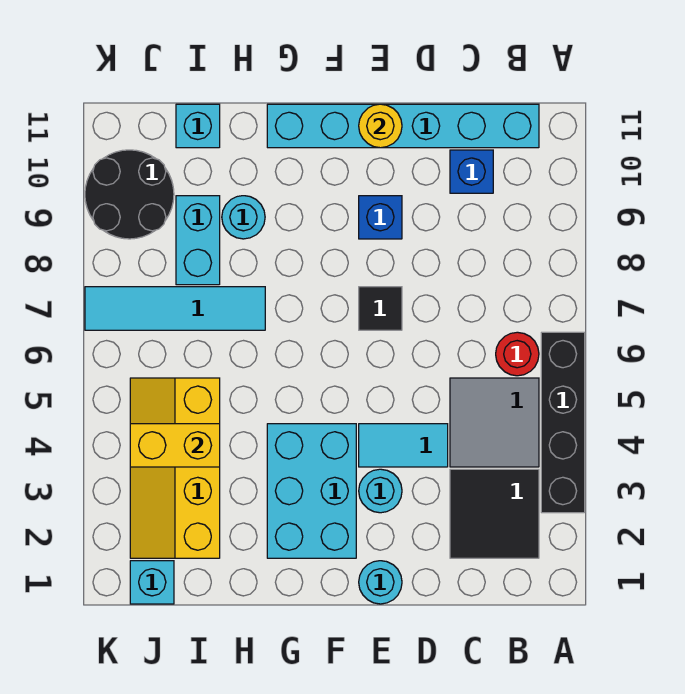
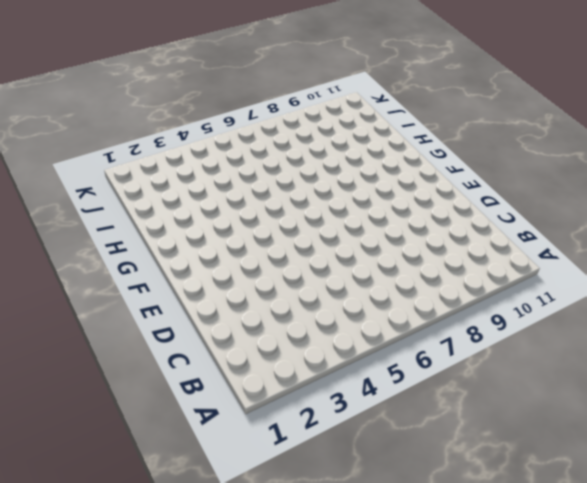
none -> black 1x4 brick [541,332,585,513]
none -> black 2x2 tile [450,469,539,558]
none -> grey 2x2 tile [450,378,539,467]

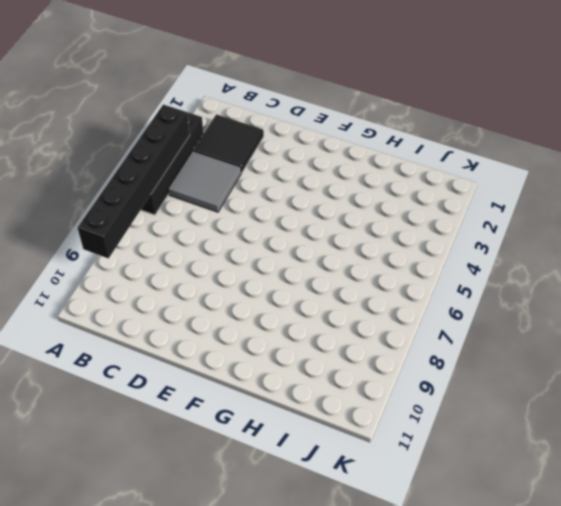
black 1x6 brick [78,104,190,258] -> none
none -> red 1x1 round brick [496,332,539,376]
none -> cyan 1x6 brick [267,104,539,148]
none -> blue 1x1 brick [450,150,493,193]

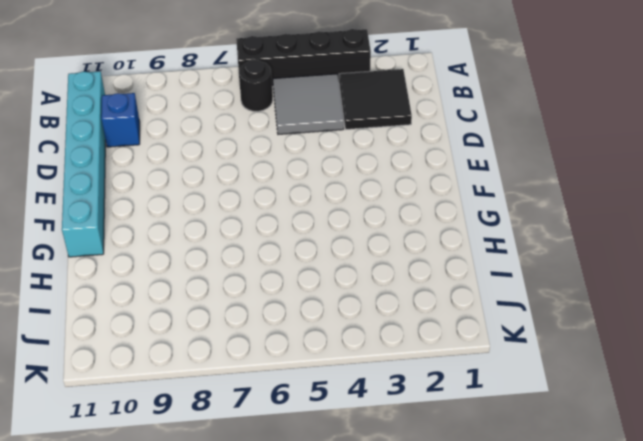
black 1x1 round brick [239,59,273,111] -> red 1x1 round brick [496,332,539,376]
none -> cyan 1x2 tile [359,424,448,467]
none -> cyan 1x1 round brick [359,561,402,604]
none -> cyan 1x1 round brick [359,469,402,513]

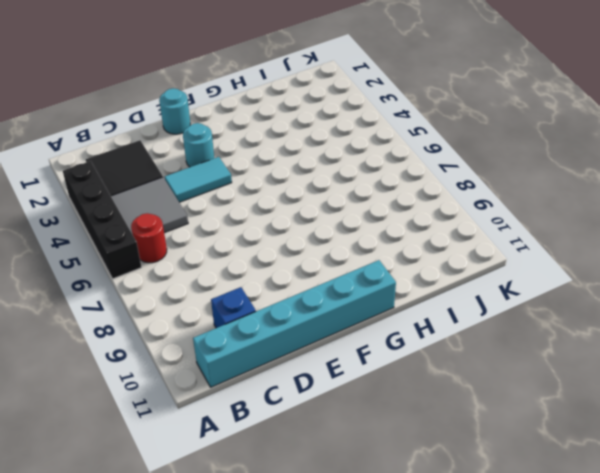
none -> black 1x1 tile [359,287,402,330]
none -> blue 1x1 brick [359,196,402,239]
none -> cyan 2x3 brick [267,424,356,558]

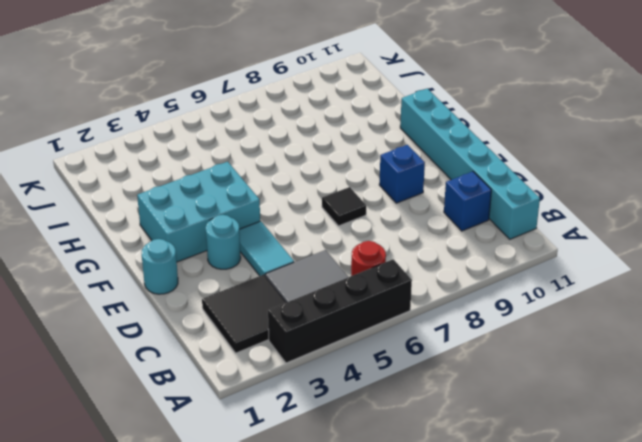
none -> cyan 1x4 tile [85,287,265,330]
none -> cyan 1x1 round brick [222,196,265,239]
none -> yellow 2x4 slope [130,378,220,558]

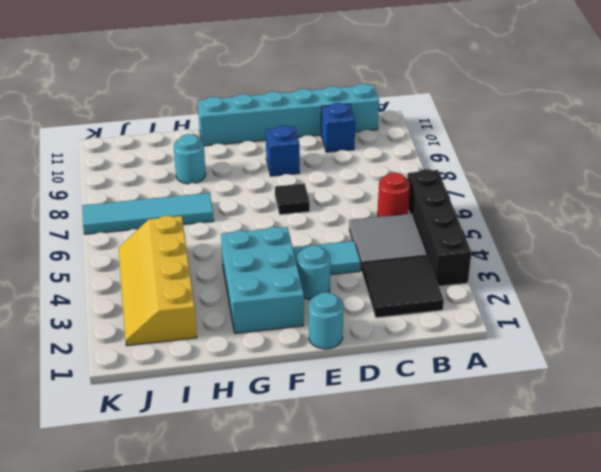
none -> cyan 1x2 brick [176,196,220,285]
none -> cyan 1x1 brick [176,104,220,148]
none -> cyan 1x1 brick [130,561,174,604]

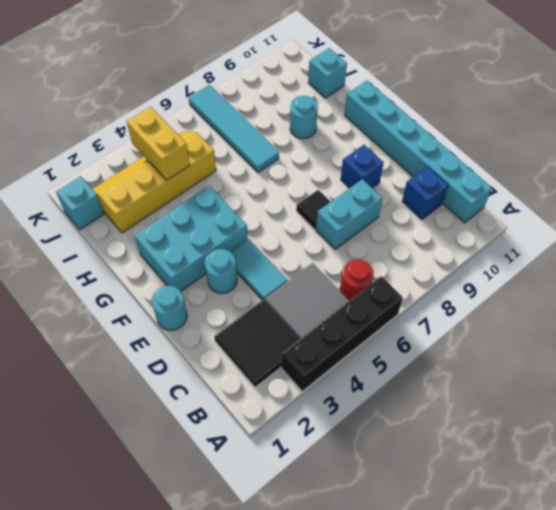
cyan 1x2 brick [316,179,382,249] -> cyan 1x2 brick moved to [176,196,220,285]
none -> black 2x2 round brick [85,150,174,239]
none -> yellow 1x1 round brick [359,104,402,148]

